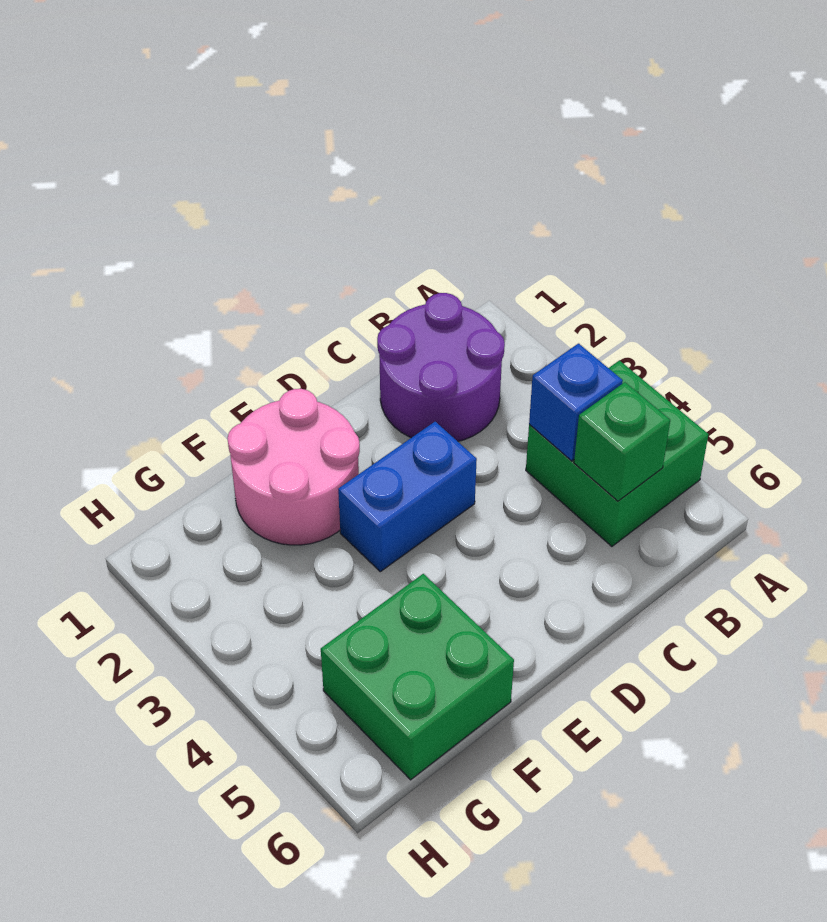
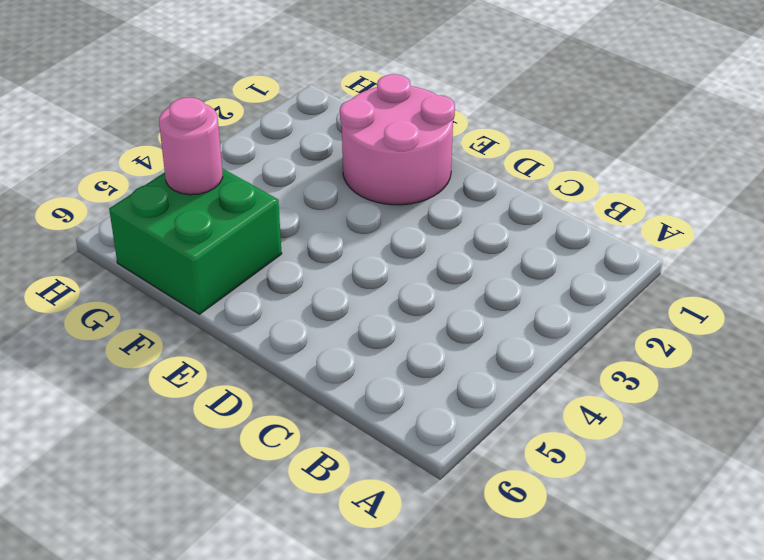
pink 1x1 round brick [159,98,223,195] -> none
none -> green 2x2 brick [526,360,709,546]
none -> purple 2x2 round brick [377,293,505,441]

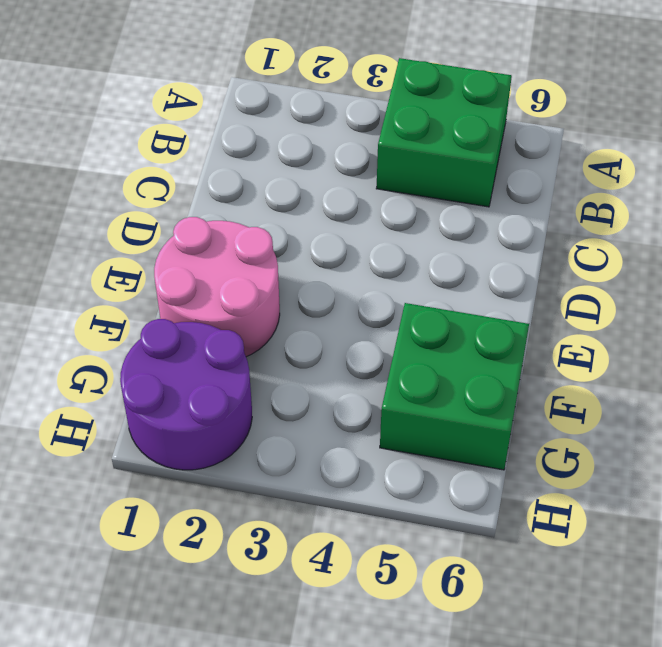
purple 2x2 round brick [120,319,252,470] -> purple 2x2 round brick moved to [377,293,505,441]
none -> blue 1x2 brick [338,422,477,572]
none -> blue 1x1 brick [529,344,623,461]

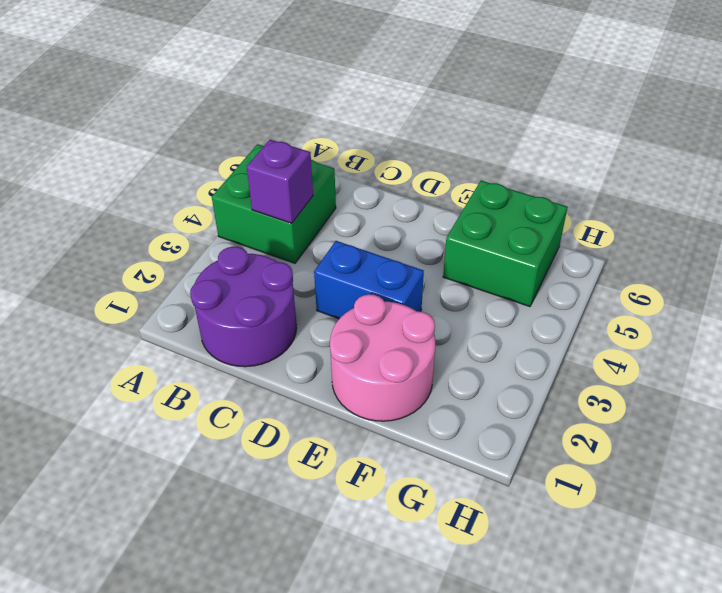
purple 1x1 brick [247,140,313,223] -> blue 1x1 brick [529,344,623,461]
none -> green 1x1 brick [574,382,670,501]

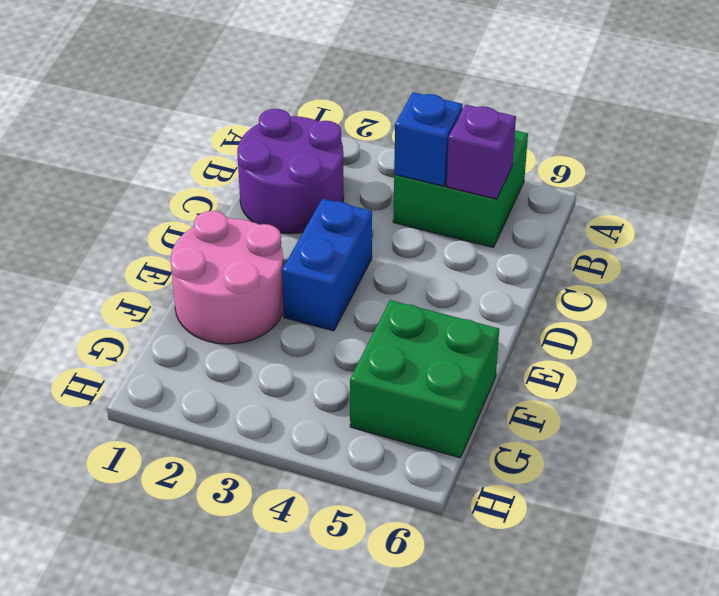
purple 1x1 brick [446,105,516,199] -> green 1x1 brick [574,382,670,501]

